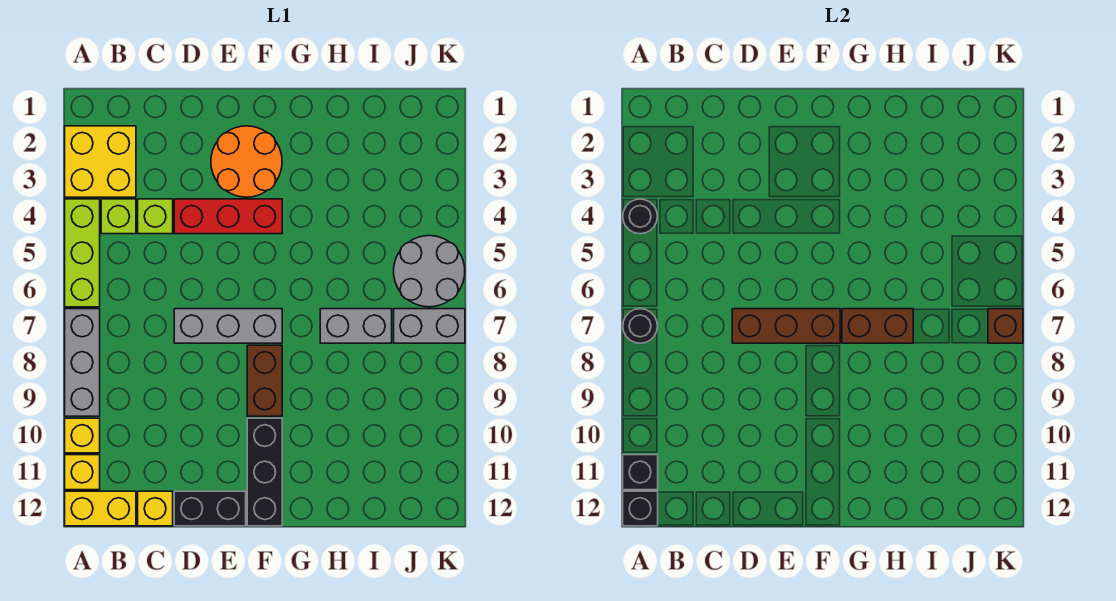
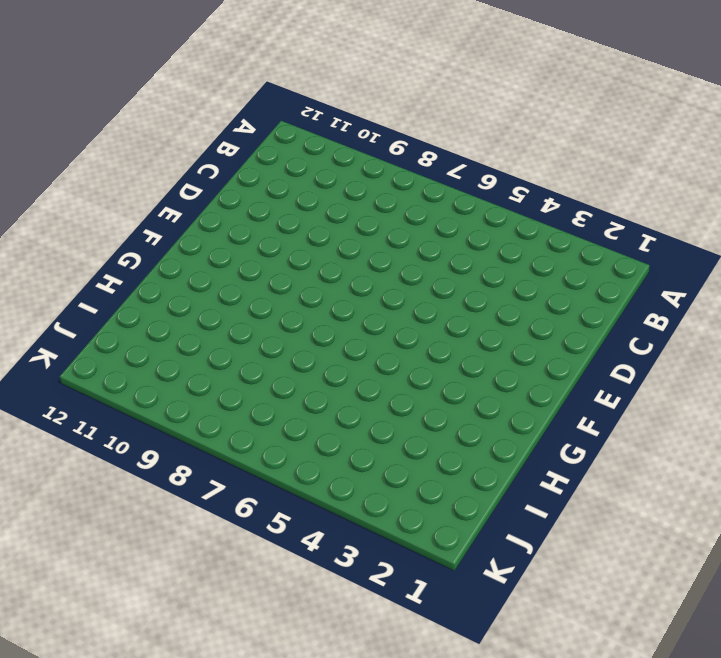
none -> yellow 2x2 brick [65,126,136,197]
none -> lime 1x3 brick [65,199,100,307]
none -> grey 1x3 brick [65,309,100,416]

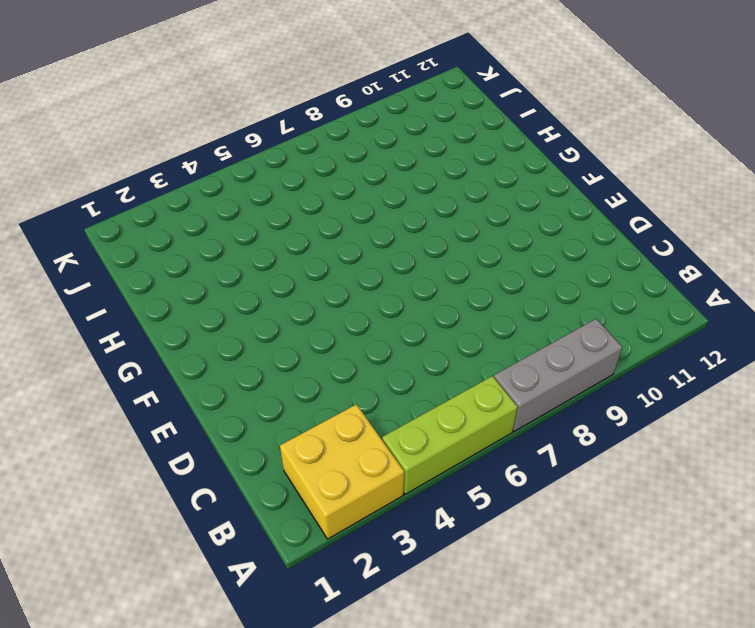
none -> yellow 1x1 brick [65,418,100,453]
none -> yellow 1x1 brick [65,455,100,490]
none -> yellow 1x2 brick [65,491,136,526]

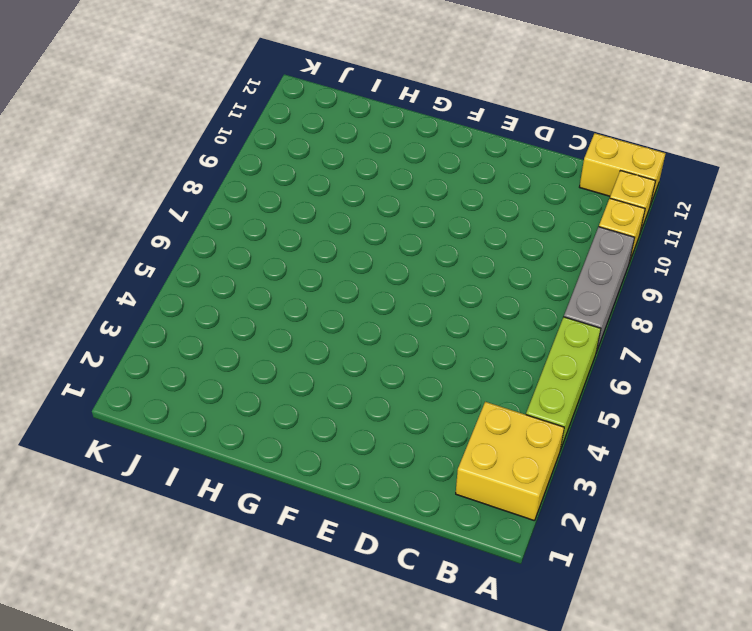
none -> lime 1x1 brick [101,199,136,234]
none -> lime 1x1 brick [138,199,173,234]
none -> yellow 1x1 brick [138,491,173,526]

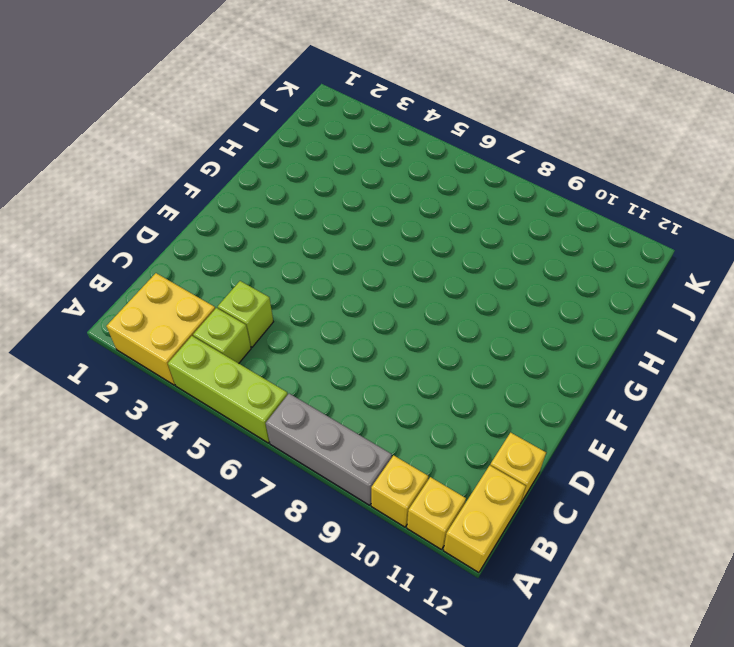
none -> red 1x3 brick [174,199,282,234]
none -> grey 1x3 brick [174,309,282,343]
none -> black 1x2 brick [174,491,246,526]

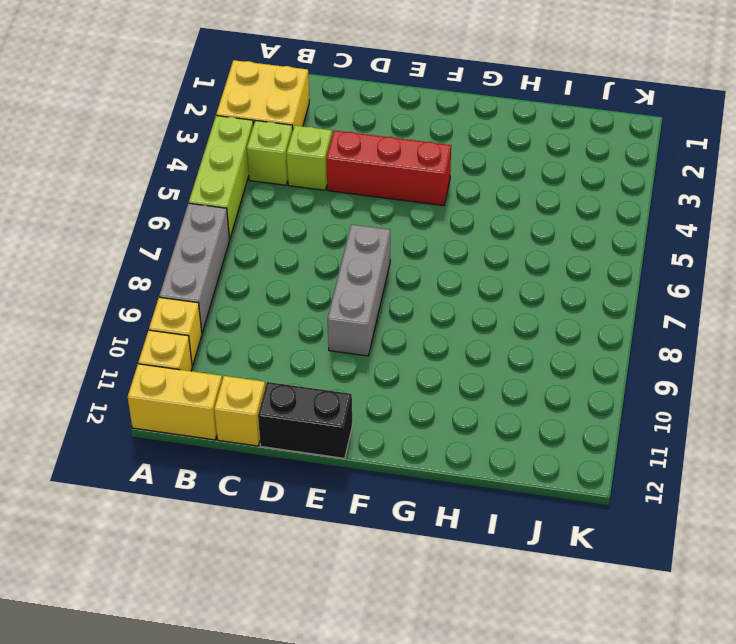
grey 1x3 brick [328,225,390,356] -> grey 1x3 brick turned to [174,309,282,343]
none -> orange 2x2 round brick [211,126,282,197]
none -> brown 1x2 brick [247,345,282,416]
none -> black 1x3 brick [247,418,282,526]

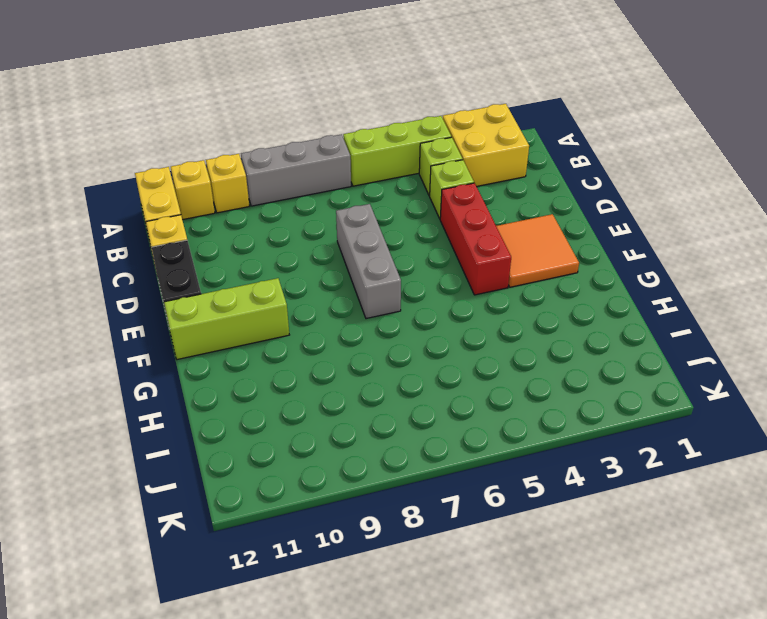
orange 2x2 tile [496,214,579,287] -> orange 2x2 round brick [211,126,282,197]
lime 1x3 brick [164,278,289,360] -> black 1x3 brick [247,418,282,526]
none -> brown 1x2 brick [247,345,282,416]
none -> grey 1x2 brick [320,309,392,343]
none -> grey 2x2 round brick [394,236,465,307]

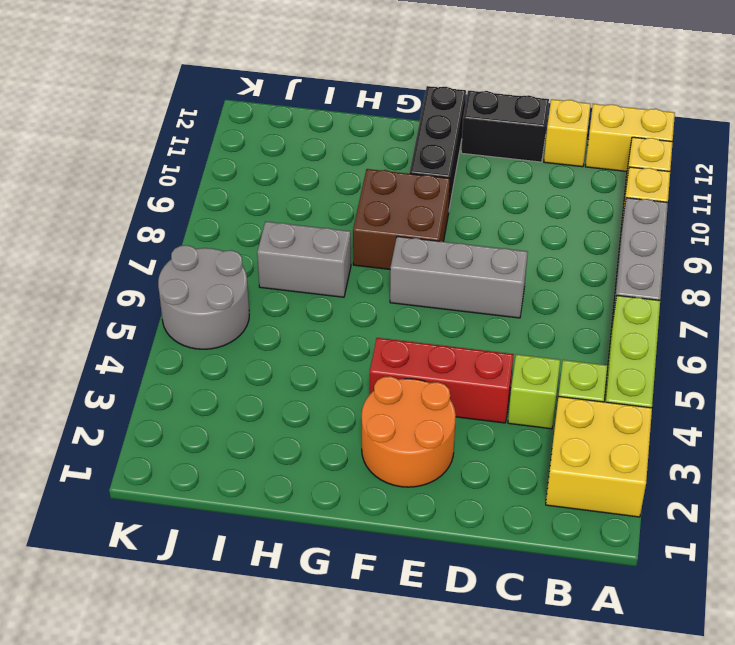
brown 2x2 brick [353,169,450,269] -> brown 1x2 brick [247,345,282,416]
none -> grey 1x2 brick [394,309,465,343]
none -> black 1x1 round brick [623,199,657,234]
none -> black 1x1 round brick [623,309,657,343]

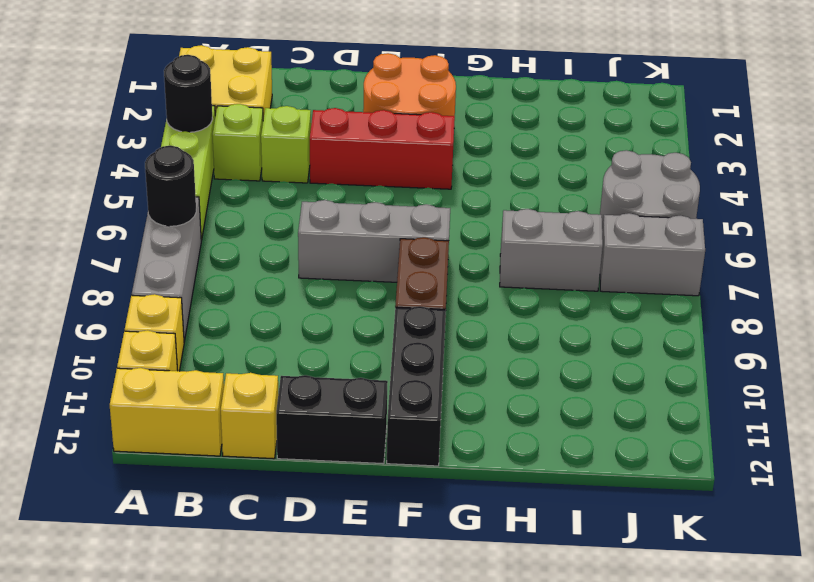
none -> black 1x1 brick [623,455,658,490]
none -> black 1x1 brick [623,491,658,526]
none -> brown 1x3 brick [732,309,840,343]

